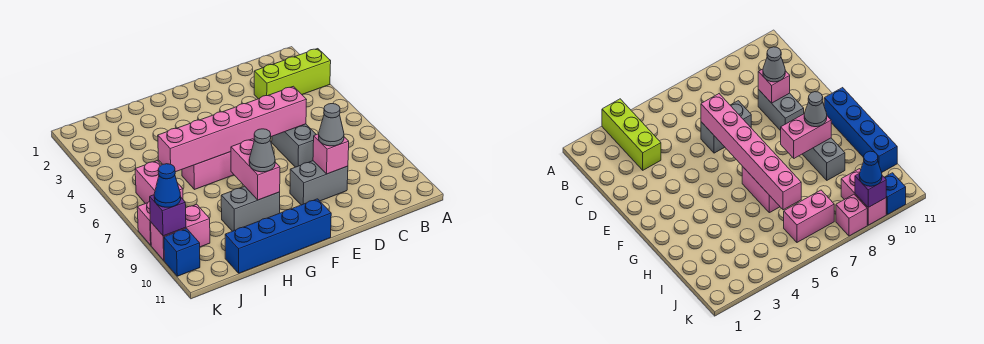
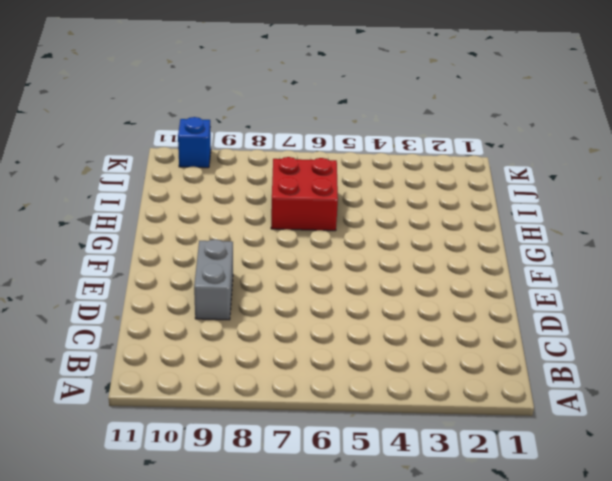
red 2x2 brick [271,157,338,231] -> pink 1x2 brick [182,152,234,190]
none -> lime 1x3 brick [254,49,331,99]
none -> grey 1x2 brick [272,124,316,167]
none -> blue 1x4 brick [225,199,331,273]

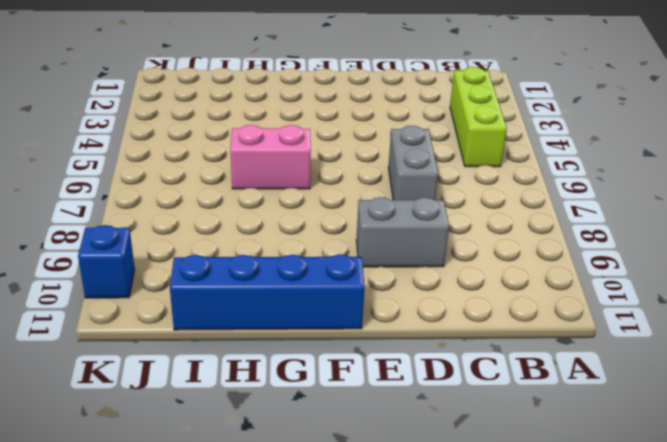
lime 1x3 brick [450,67,507,167] -> lime 1x3 brick turned to [254,49,331,99]
none -> grey 1x2 brick [221,186,280,231]
none -> pink 1x2 brick [135,161,183,204]
none -> pink 1x2 brick [151,204,210,260]

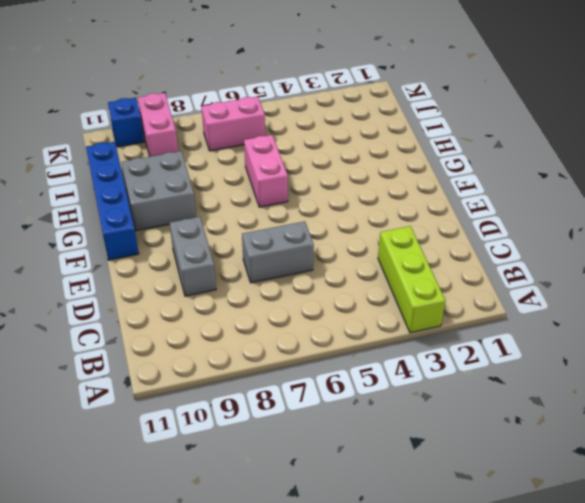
grey 2x2 brick [121,151,196,231] -> grey 1x2 brick [221,186,280,231]
none -> pink 1x1 brick [137,201,151,245]
none -> pink 1x6 brick [158,86,307,172]
none -> pink 1x1 brick [313,134,349,174]

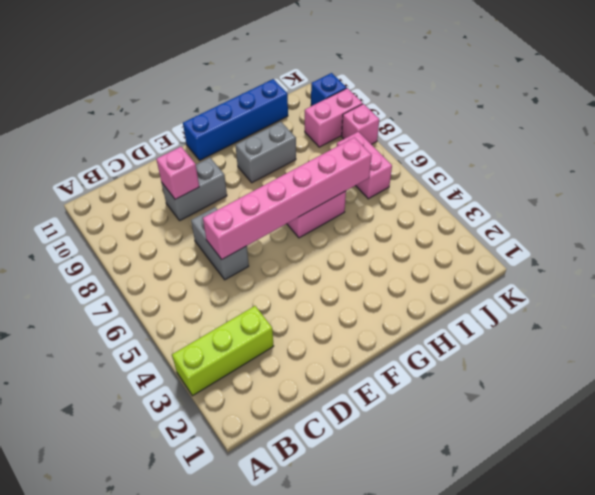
none -> pink 1x2 brick [231,139,280,200]
none -> purple 1x1 brick [150,195,186,236]
none -> grey 1x1 cone [319,104,344,146]

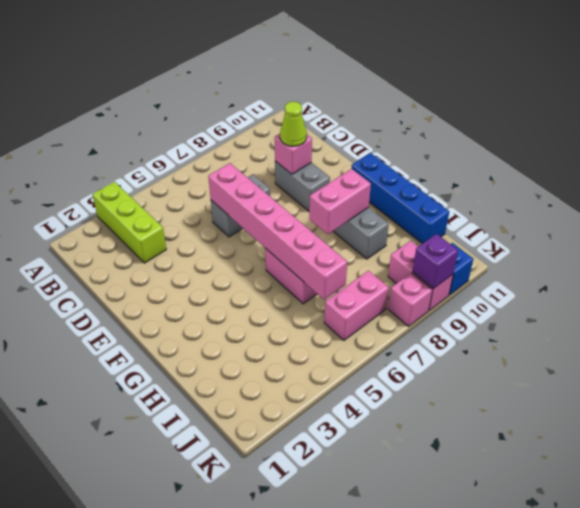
lime 1x1 cone [280,102,307,146] -> grey 1x1 cone [319,104,344,146]
none -> grey 1x1 cone [249,129,275,172]
none -> blue 1x1 cone [154,164,181,207]

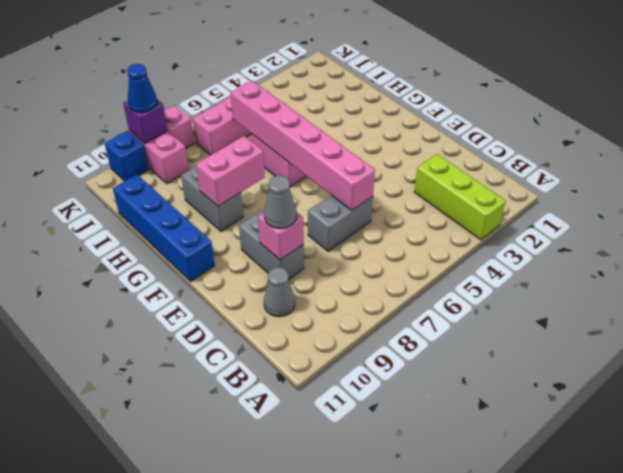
grey 1x1 cone [264,268,295,317] -> grey 1x1 cone moved to [249,129,275,172]

